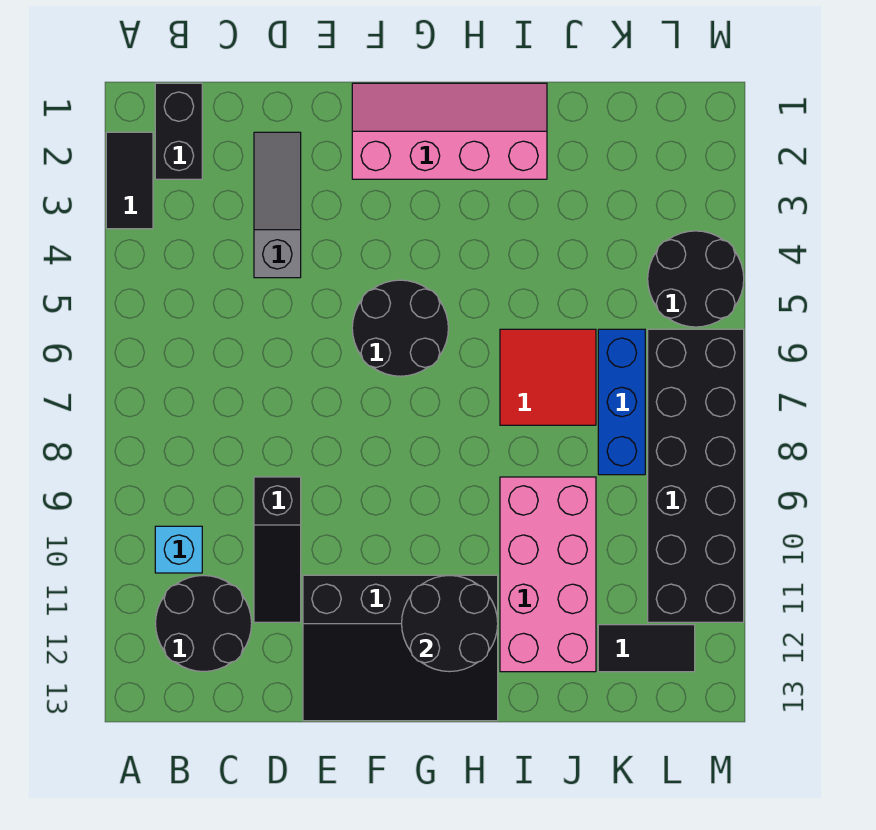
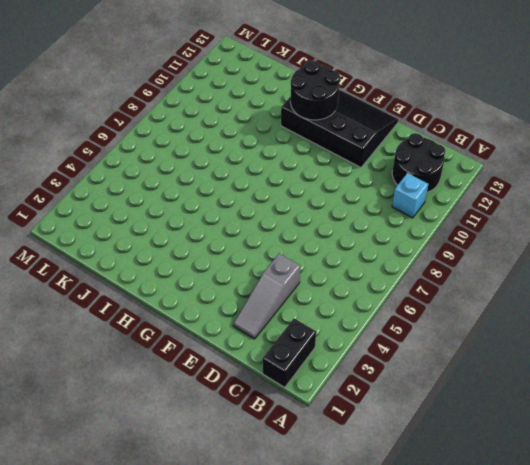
none -> black 1x2 tile [106,132,153,229]
none -> black 1x3 slope [254,477,301,622]
none -> pink 2x4 slope [352,83,547,179]

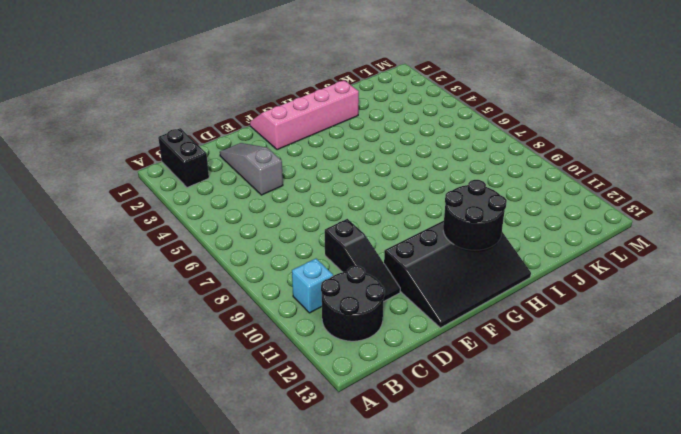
none -> black 1x2 tile [106,132,153,229]
none -> black 2x2 round brick [352,280,448,376]
none -> red 2x2 tile [500,329,596,425]

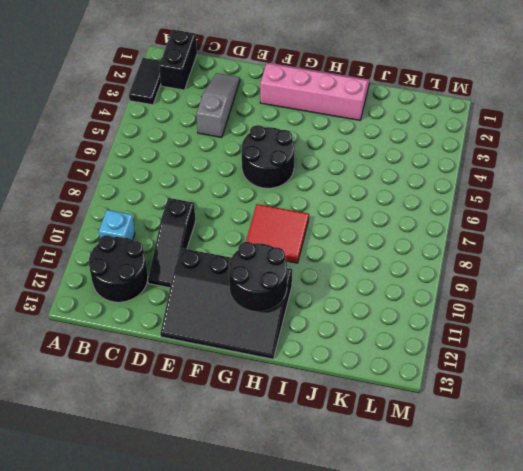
red 2x2 tile [246,204,309,263] -> red 2x2 tile moved to [500,329,596,425]
none -> pink 2x4 brick [500,477,596,672]
none -> blue 1x3 brick [598,329,645,475]
none -> black 1x2 tile [598,625,695,672]

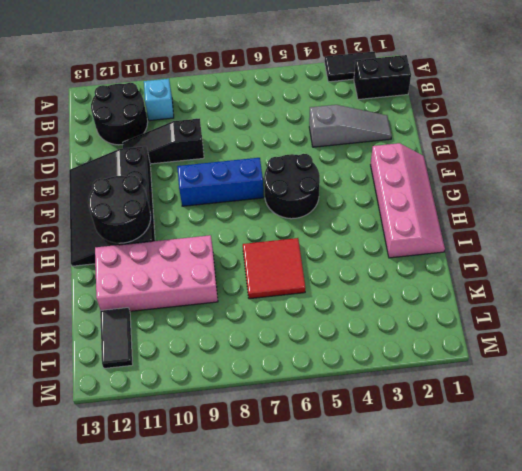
blue 1x3 brick [177,158,264,206] -> blue 1x3 brick moved to [598,329,645,475]
none -> black 2x2 round brick [648,231,744,327]
none -> black 2x6 brick [648,329,744,622]

